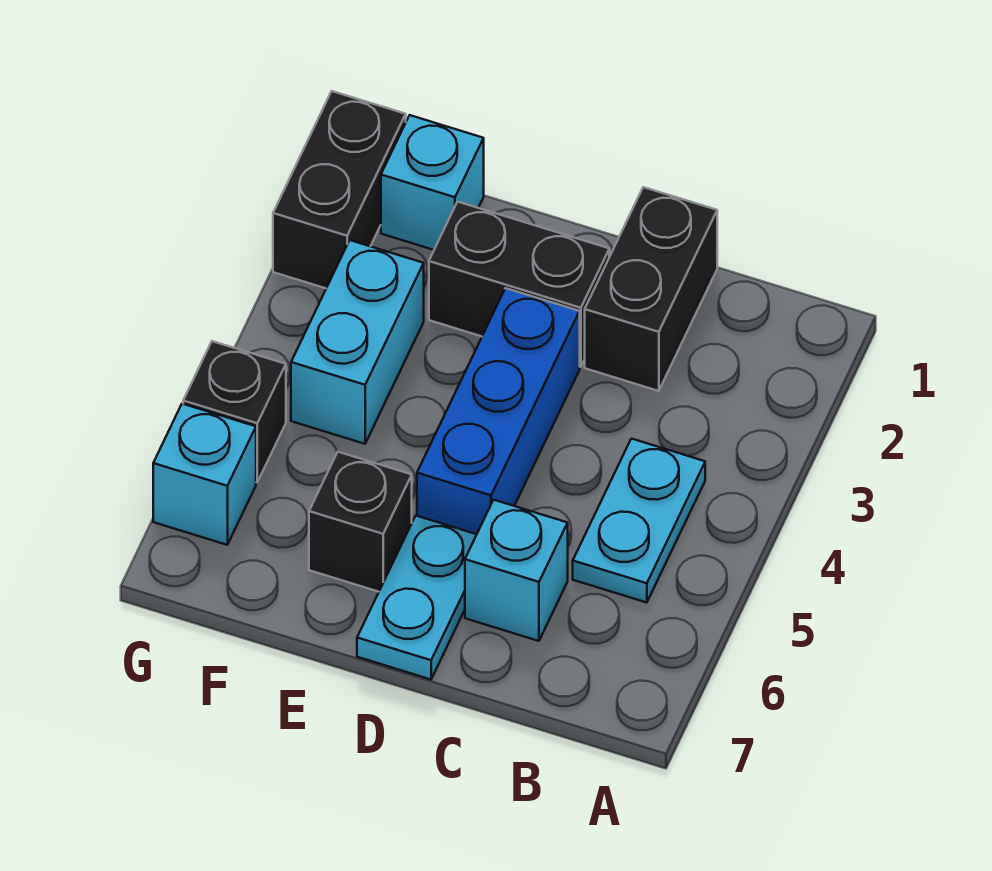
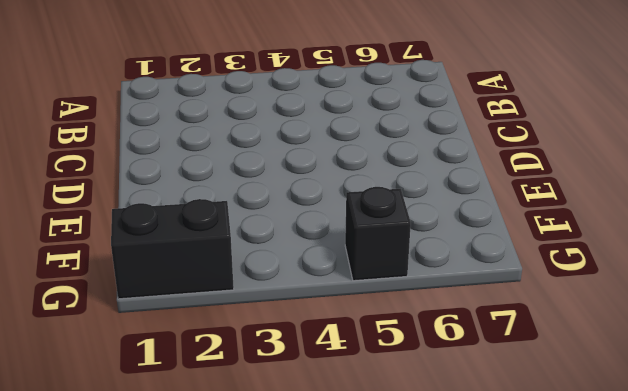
none -> cyan 1x2 plate [573,439,705,603]
none -> black 1x2 brick [585,187,717,391]
none -> cyan 1x1 brick [465,500,568,641]

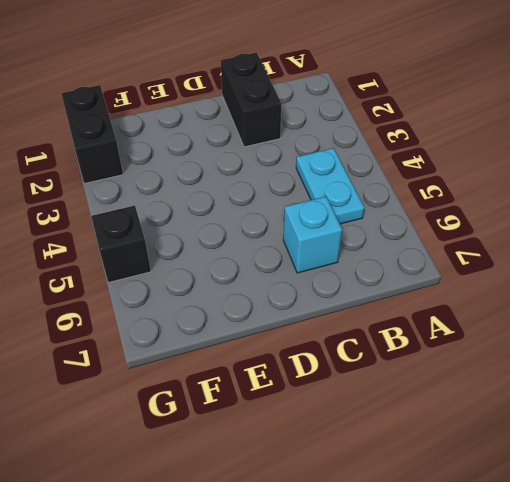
none -> black 1x2 brick [429,202,609,367]
none -> blue 1x3 brick [417,288,580,534]
none -> cyan 1x2 plate [357,516,477,679]

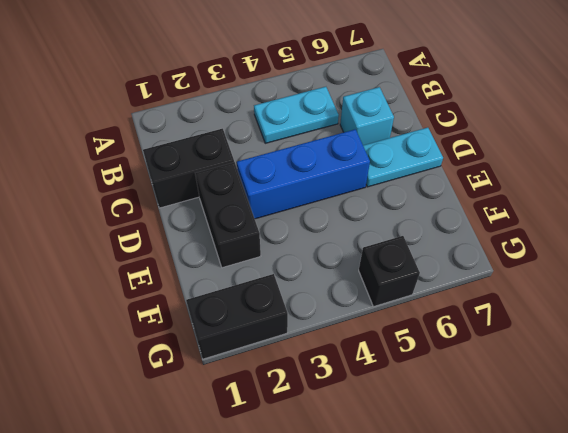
none -> black 1x1 brick [309,452,412,592]
none -> cyan 1x1 brick [381,115,484,250]
none -> cyan 1x2 brick [291,240,424,444]

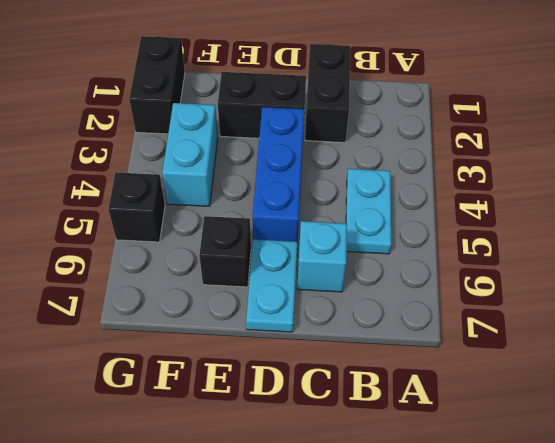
none -> cyan 1x1 brick [381,115,484,250]
none -> cyan 1x1 brick [153,404,256,545]

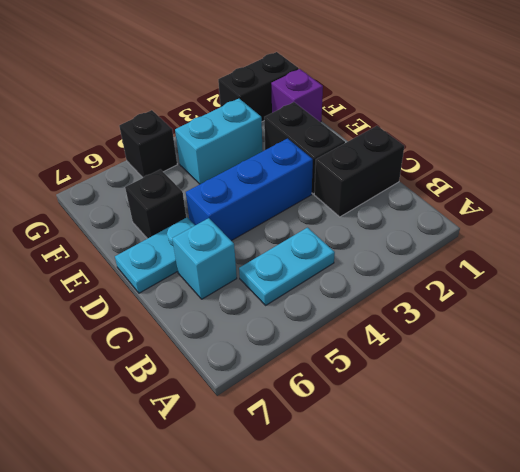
purple 1x1 brick [271,69,323,122] -> cyan 1x1 brick [381,115,484,250]
none -> cyan 1x1 brick [153,404,256,545]

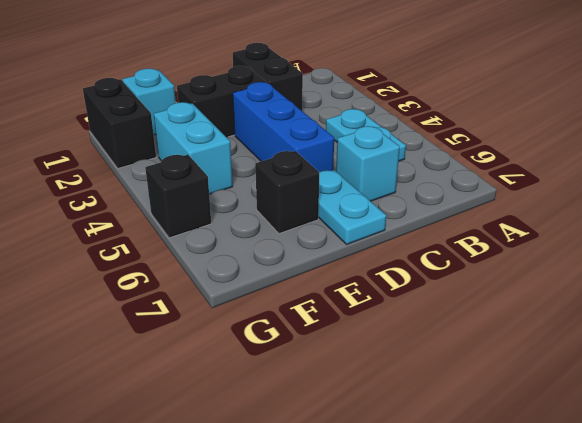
none -> cyan 1x1 brick [153,404,256,545]

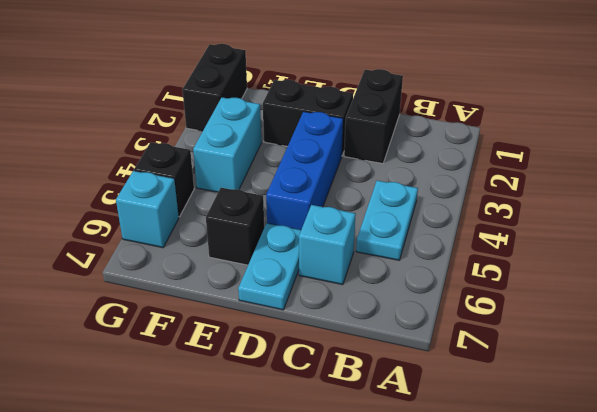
none -> cyan 1x1 brick [381,115,484,250]

